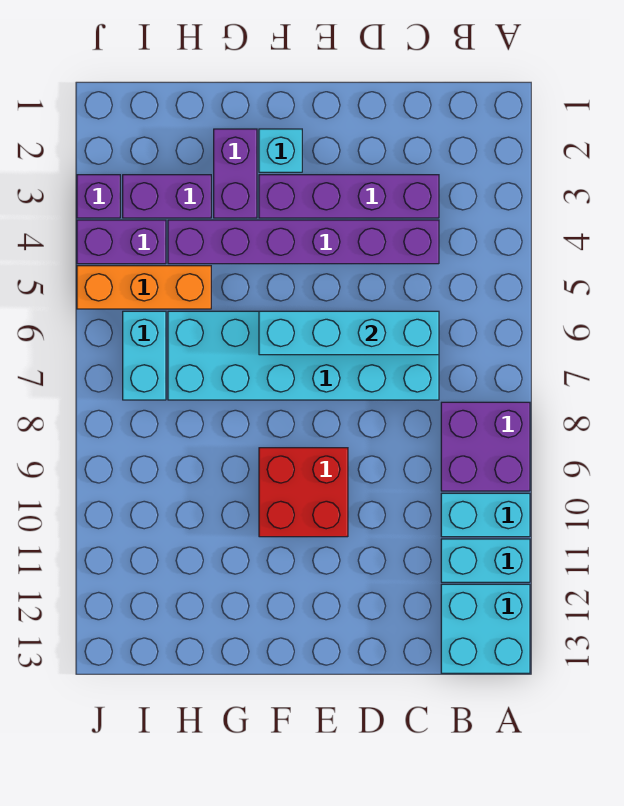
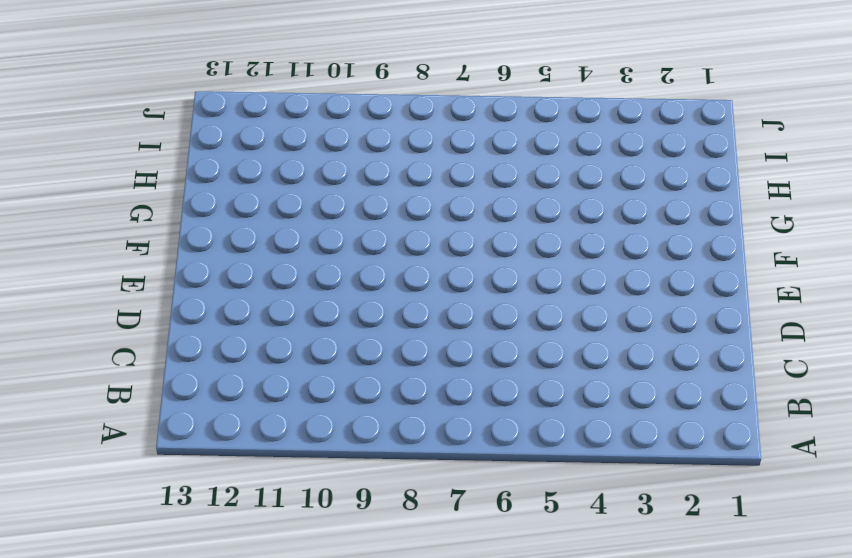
none -> purple 2x2 brick [441,402,530,491]
none -> cyan 1x2 brick [441,493,530,537]
none -> cyan 1x2 brick [441,539,530,582]

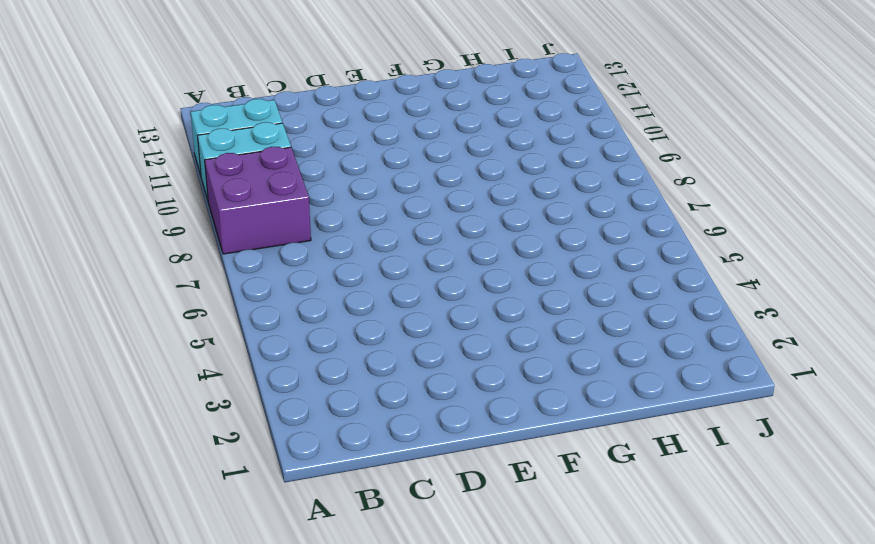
none -> cyan 2x2 brick [441,584,530,673]
none -> purple 1x4 brick [259,175,439,218]
none -> purple 1x6 brick [168,220,439,264]

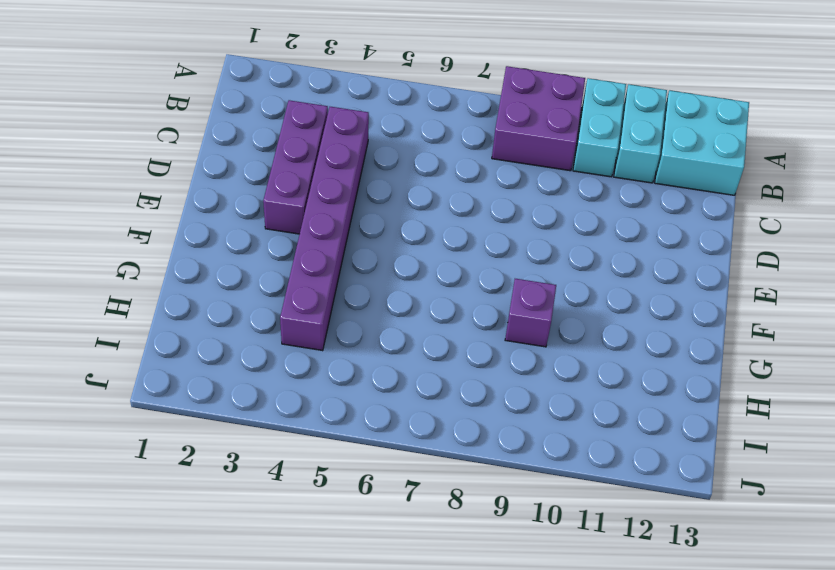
purple 1x3 brick [263,100,328,234] -> purple 1x4 brick [259,175,439,218]
purple 1x1 brick [505,279,556,347] -> purple 1x1 brick moved to [77,175,120,218]
none -> cyan 2x6 brick [168,311,439,400]
none -> red 2x2 brick [259,448,348,537]
none -> cyan 1x1 brick [259,129,302,172]

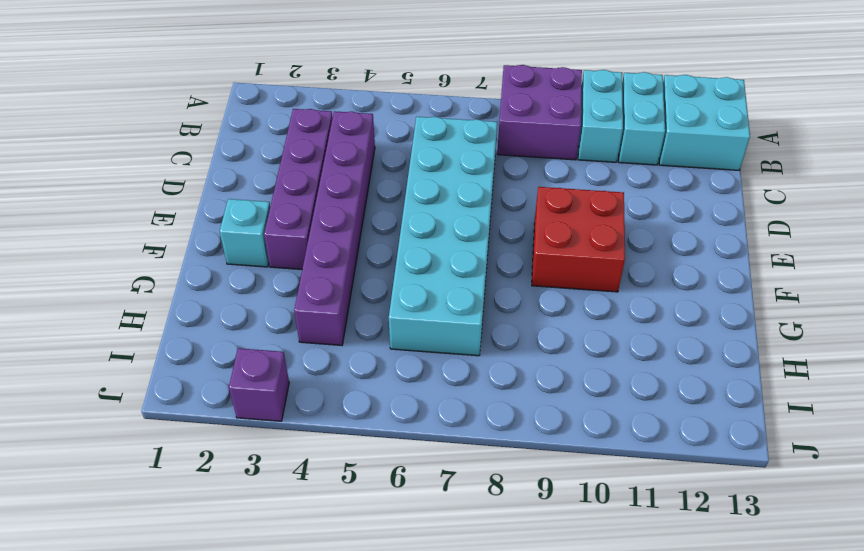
none -> purple 1x2 brick [214,129,257,218]
none -> purple 1x2 brick [123,175,211,218]
none -> orange 1x3 brick [77,266,211,309]

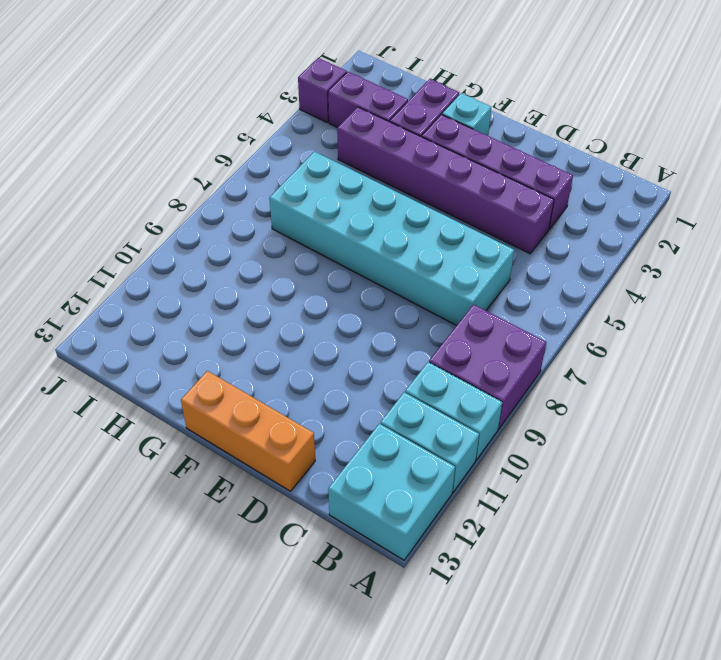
orange 1x3 brick [181,371,315,491] -> orange 1x3 brick moved to [77,266,211,309]
none -> red 2x2 brick [259,448,348,537]
none -> purple 1x2 brick [77,220,166,264]
none -> cyan 1x2 brick [123,311,166,400]

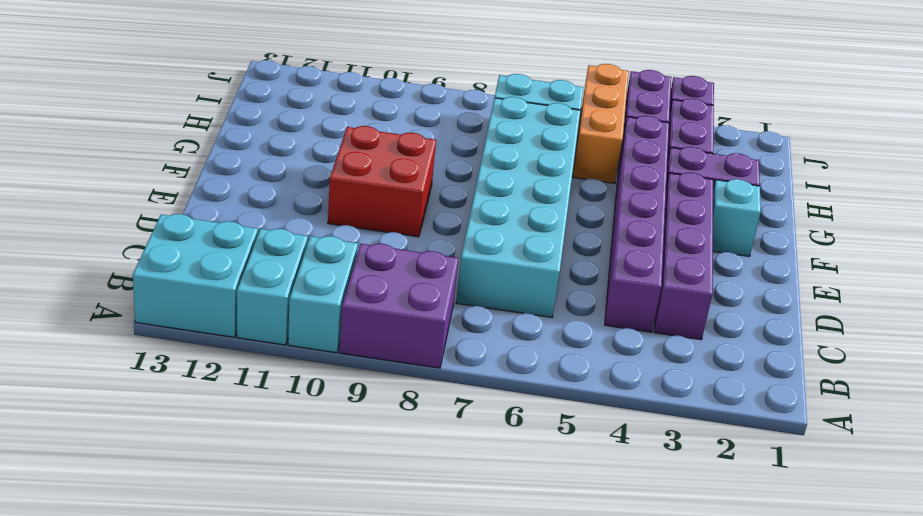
none -> cyan 1x4 brick [259,311,439,355]

